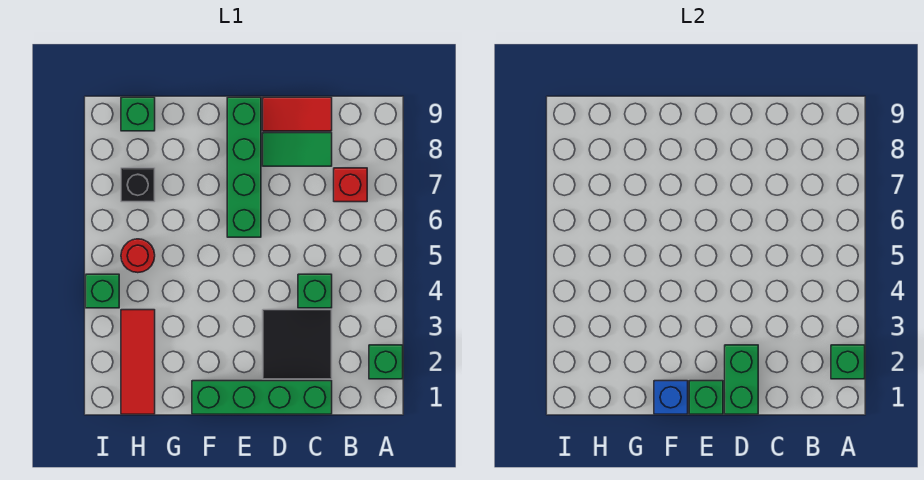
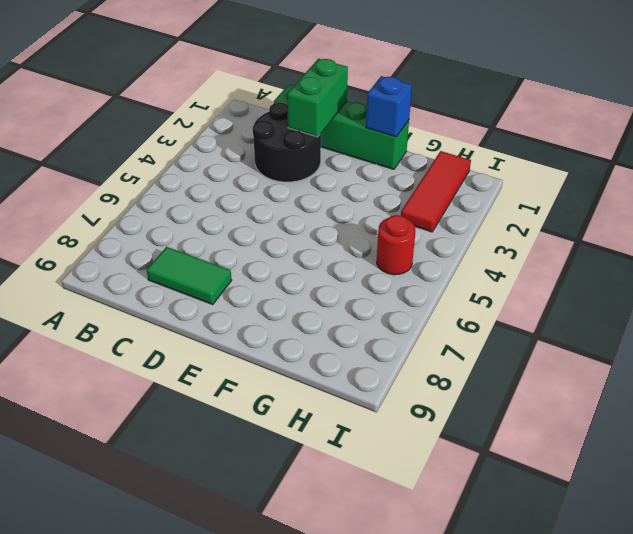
black 2x2 round brick [253,103,321,182] -> black 2x2 tile [263,310,332,379]
none -> green 1x1 brick [369,345,403,379]
none -> red 1x1 brick [334,168,367,202]
none -> green 1x1 brick [298,274,332,308]

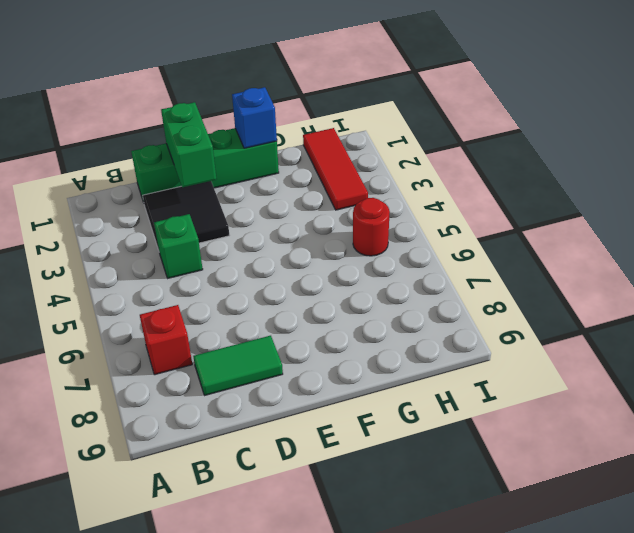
none -> green 1x1 brick [369,345,403,379]
none -> red 1x2 tile [263,97,332,131]
none -> green 1x4 brick [227,97,261,237]

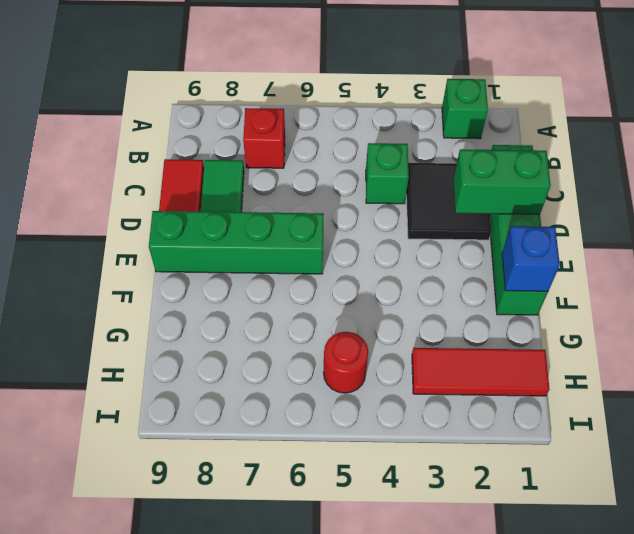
none -> black 1x1 brick [121,168,155,202]
none -> green 1x1 brick [121,97,155,131]
none -> green 1x1 brick [86,274,119,308]

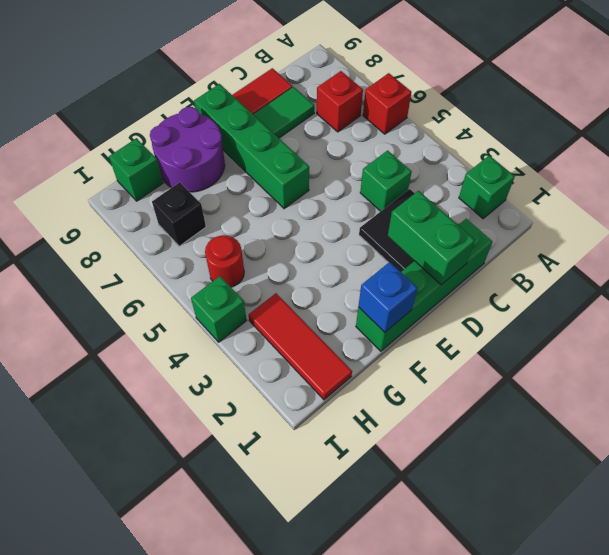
red 1x1 brick [363,73,411,134] -> none
purple 2x2 round brick [150,107,225,192] -> none
none -> green 1x1 brick [831,345,865,379]
none -> green 1x1 brick [689,381,723,414]

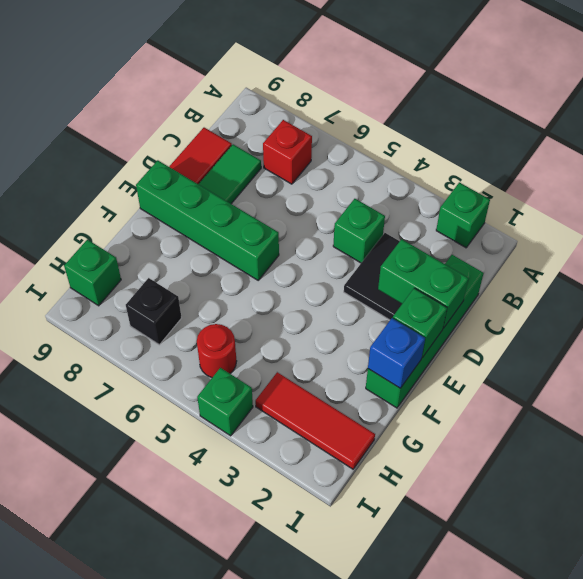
none -> green 1x1 brick [831,345,865,379]

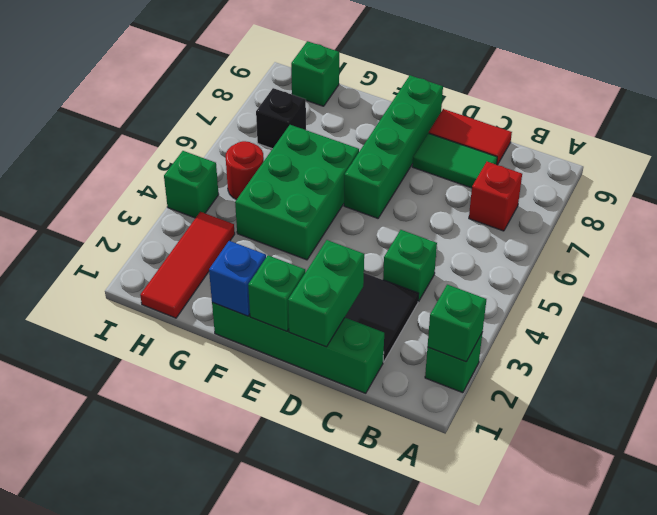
green 2x3 brick [235,125,359,260] -> none

